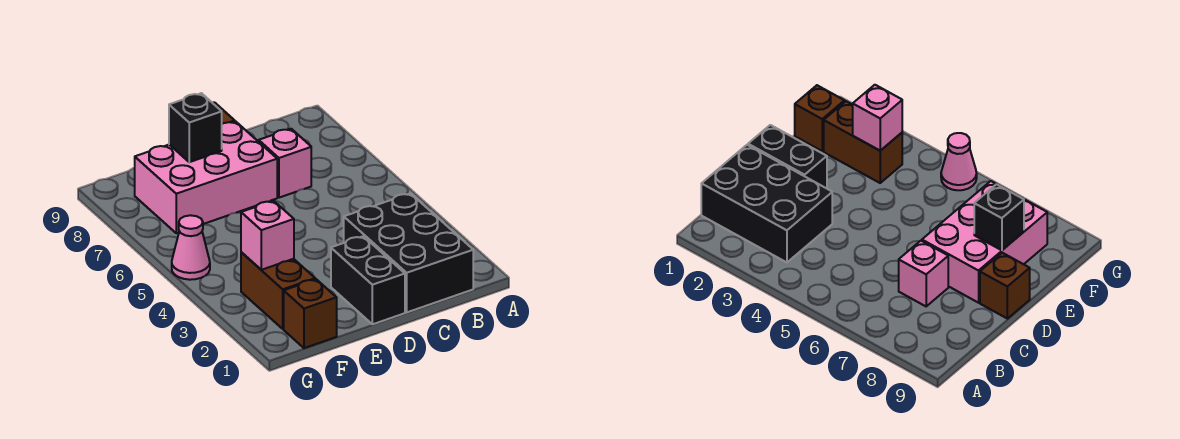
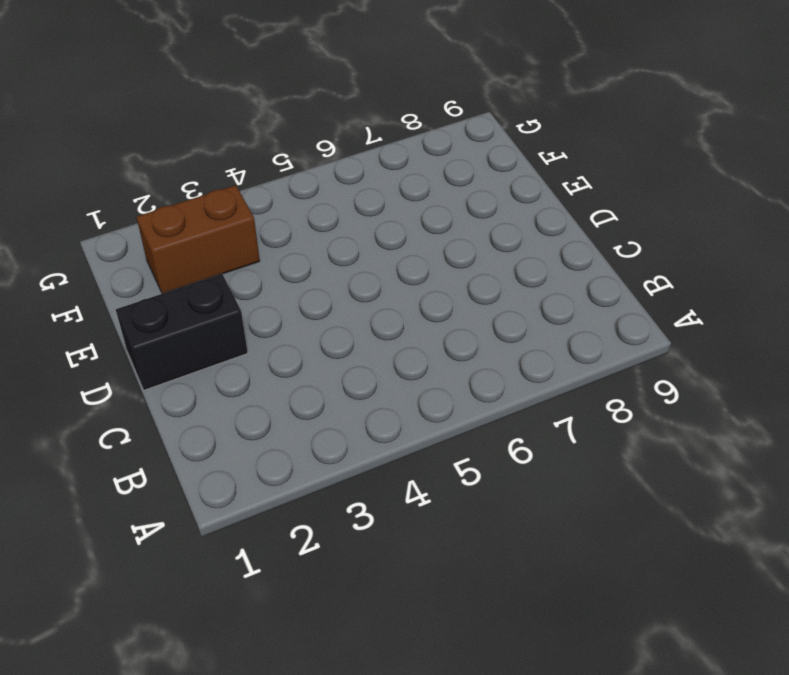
none -> black 2x3 brick [344,193,473,312]
none -> pink 1x1 brick [259,129,311,198]

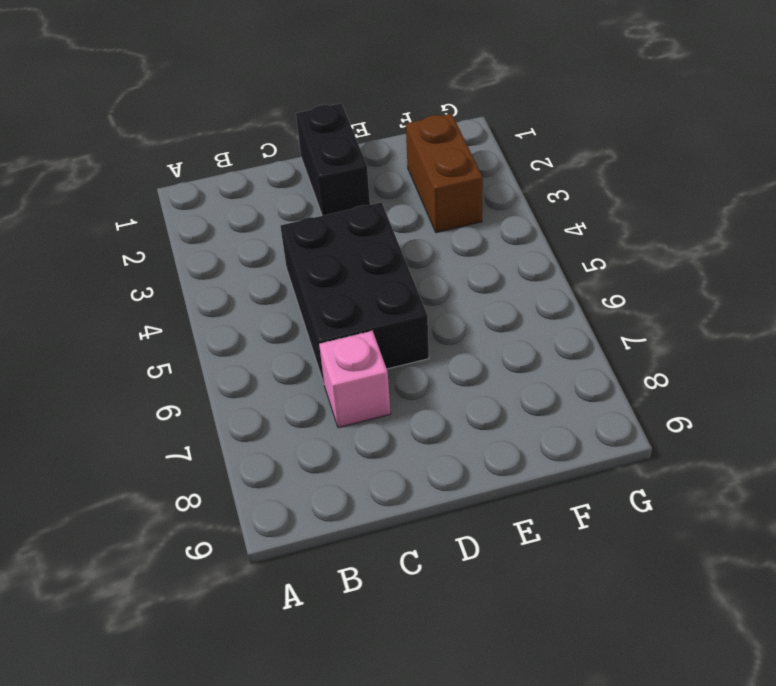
black 2x3 brick [280,202,429,383] -> black 2x3 brick moved to [344,193,473,312]
none -> pink 2x3 brick [135,121,277,233]
none -> brown 1x1 brick [980,253,1030,319]

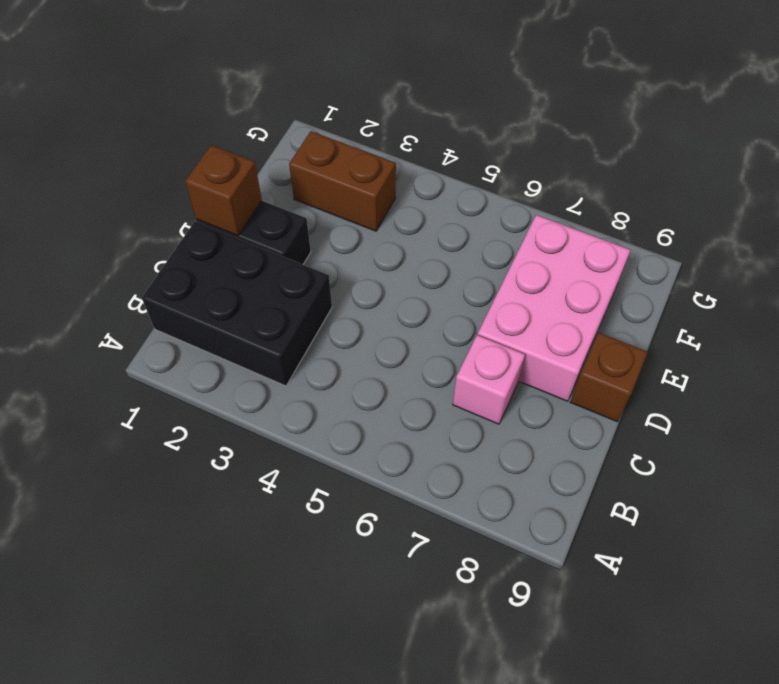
brown 1x1 brick [185,145,262,236] -> brown 1x1 brick moved to [284,279,337,348]
none -> pink 1x1 cone [172,215,210,280]
none -> black 1x1 brick [169,93,222,162]

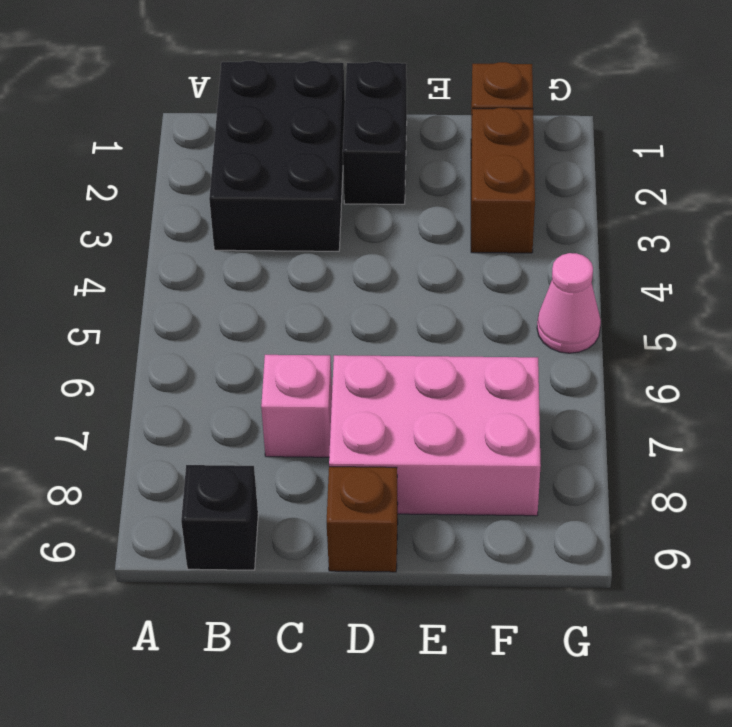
black 1x1 brick [181,465,258,570] -> black 1x1 brick moved to [169,93,222,162]
none -> pink 1x1 brick [241,201,294,270]

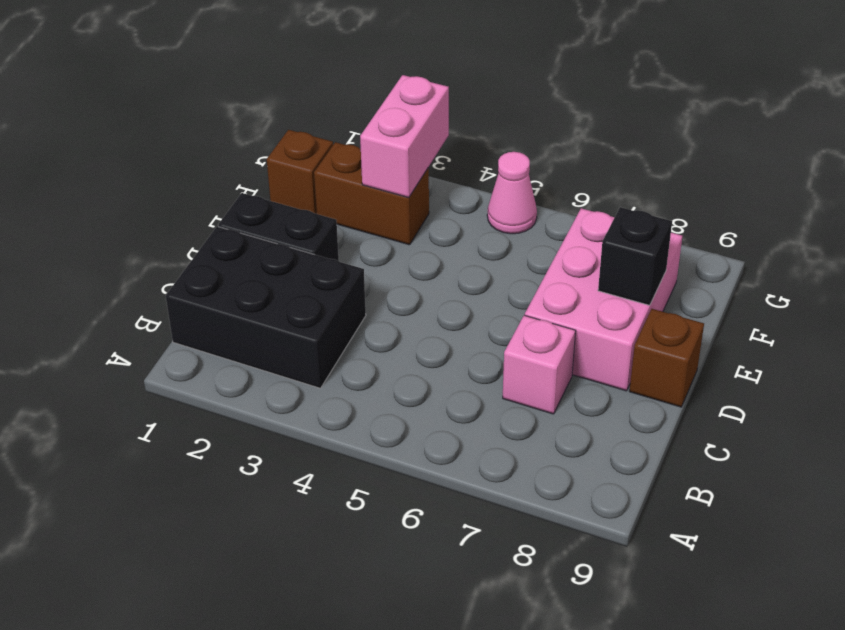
pink 1x2 brick [360,75,449,198] -> pink 1x1 brick [241,201,294,270]

